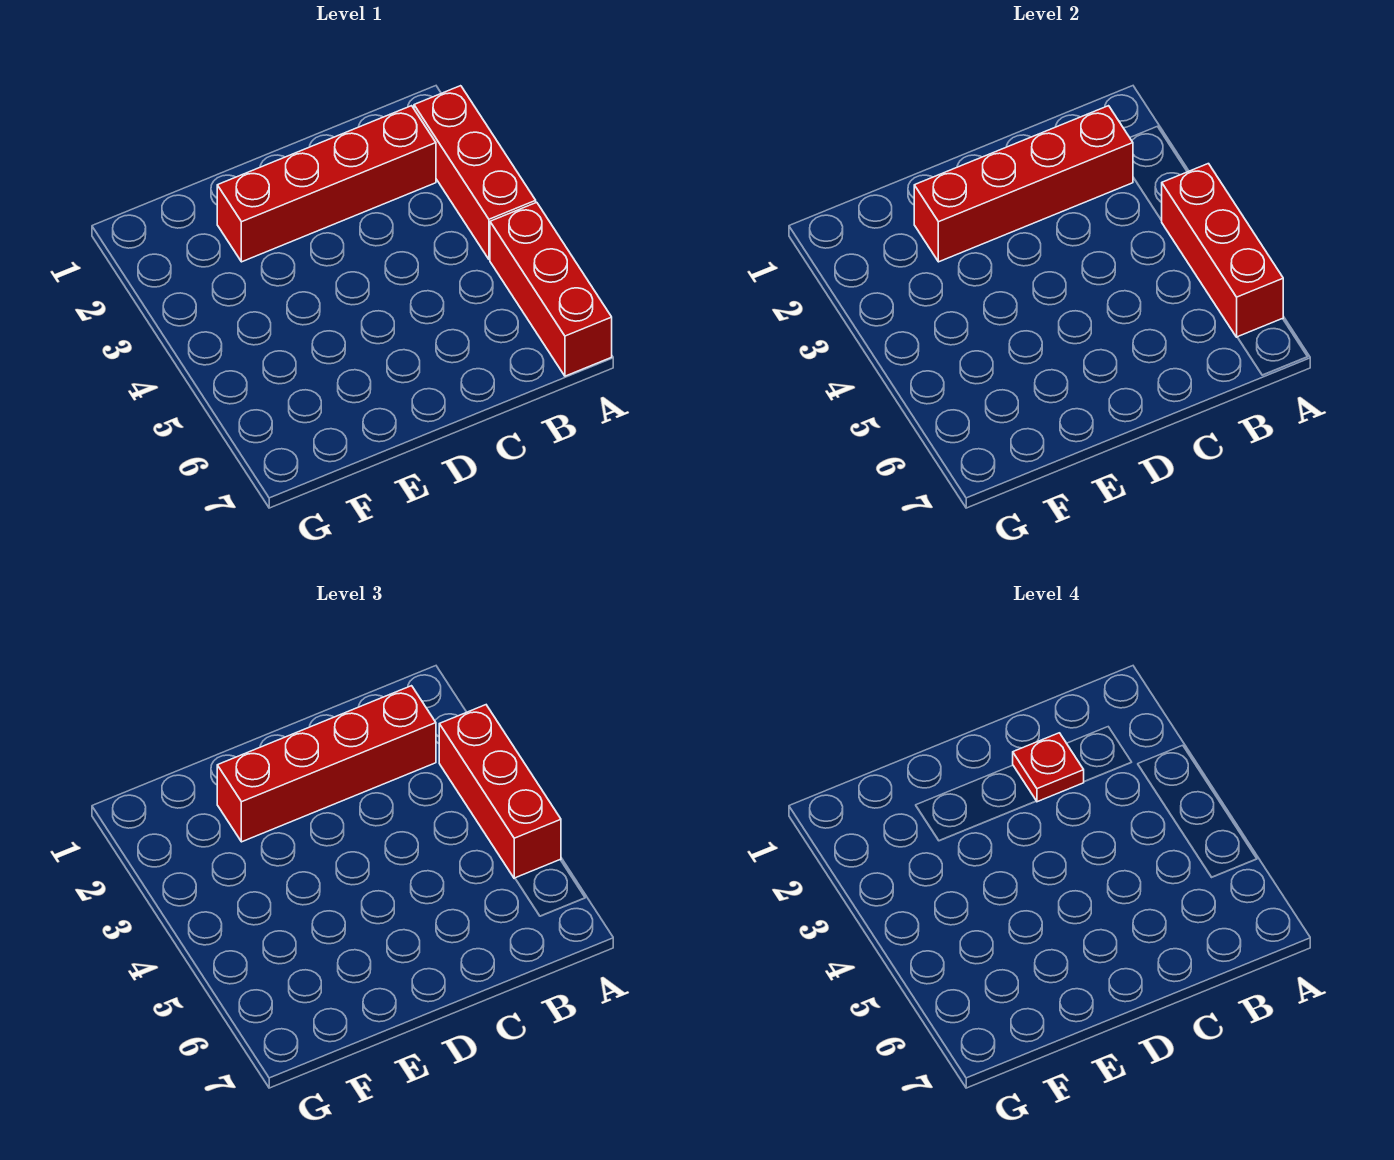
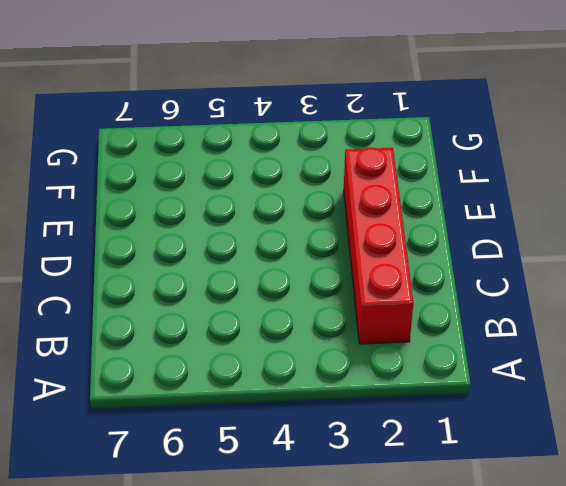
none -> red 1x3 brick [414,86,536,259]
none -> red 1x3 brick [490,202,612,376]

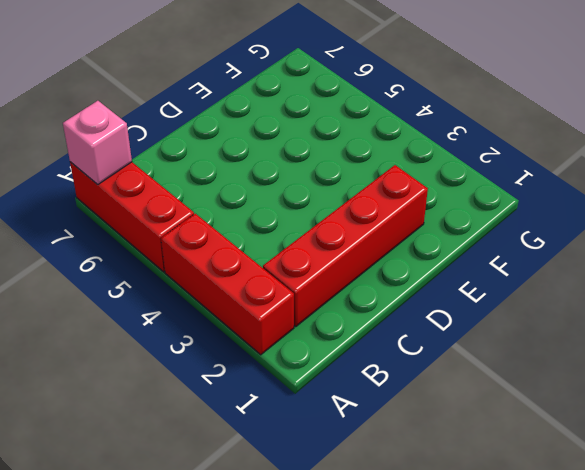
pink 1x1 brick [63,101,132,184] -> none
none -> red 1x3 brick [1161,164,1283,337]
none -> red 1x4 brick [914,106,1133,262]

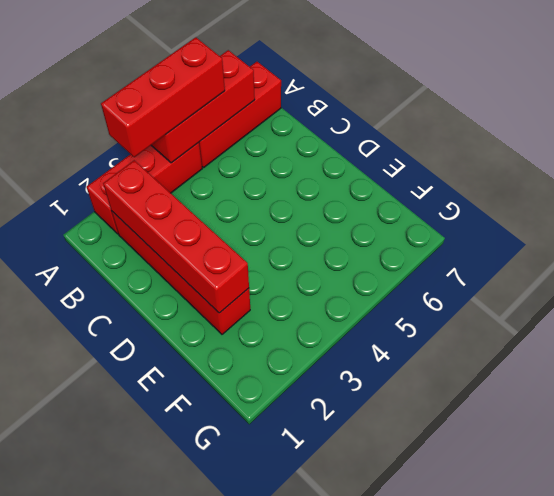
none -> red 1x4 brick [217,686,436,842]
none -> red 1x1 plate [1013,733,1084,802]

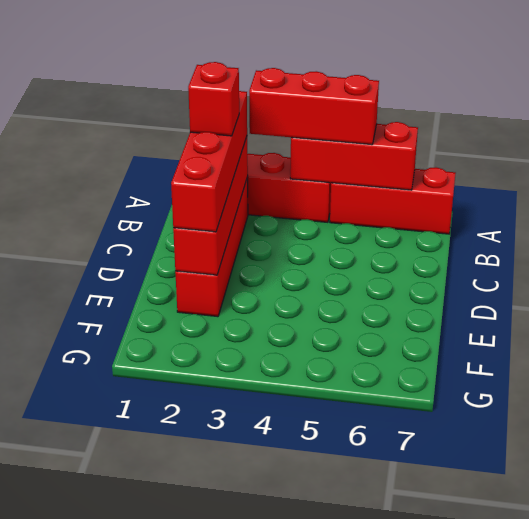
red 1x1 brick [188,62,239,136] -> red 1x1 plate [1013,733,1084,802]

